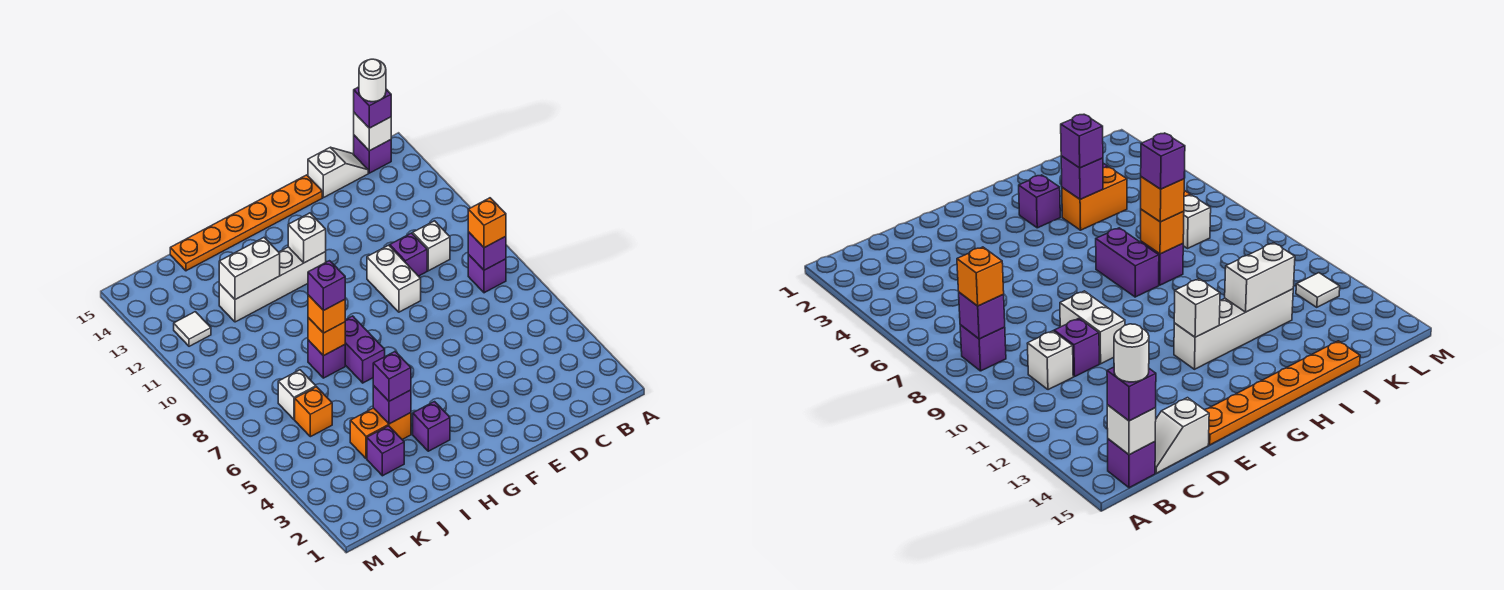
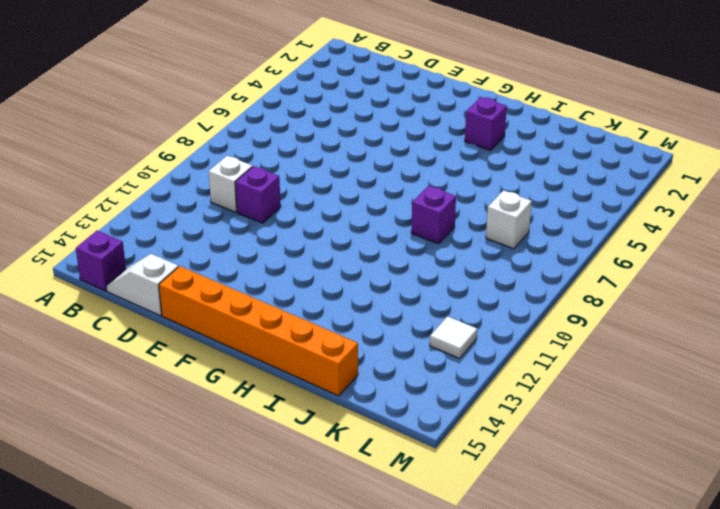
orange 1x6 brick [159,266,358,396] -> orange 1x6 plate [170,175,322,271]
none -> purple 1x1 brick [468,254,506,293]
none -> white 1x2 brick [367,245,421,312]
none -> white 1x4 brick [219,247,326,322]

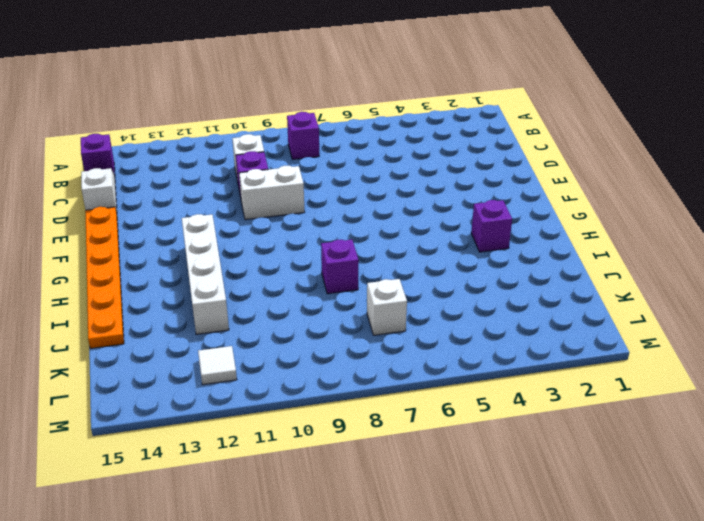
none -> purple 1x2 brick [345,316,385,383]
none -> orange 1x2 brick [350,408,411,459]
none -> purple 1x1 brick [367,426,404,476]

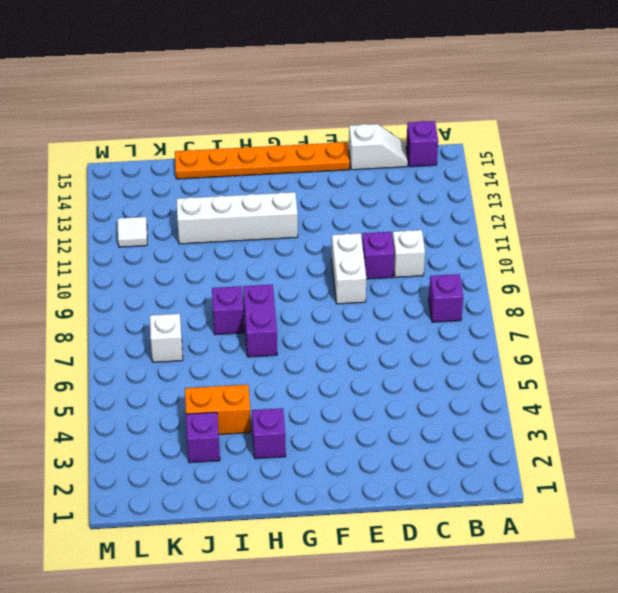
none -> orange 1x1 brick [295,387,332,437]
none -> purple 1x1 brick [468,232,506,270]
none -> white 1x1 brick [354,113,391,151]

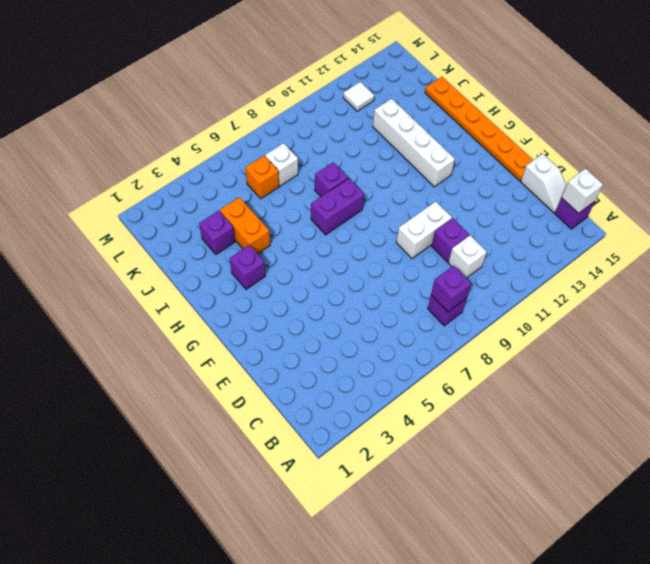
none -> white 1x1 brick [288,213,326,263]
none -> purple 1x1 brick [373,386,411,424]
none -> orange 1x1 brick [308,318,345,356]

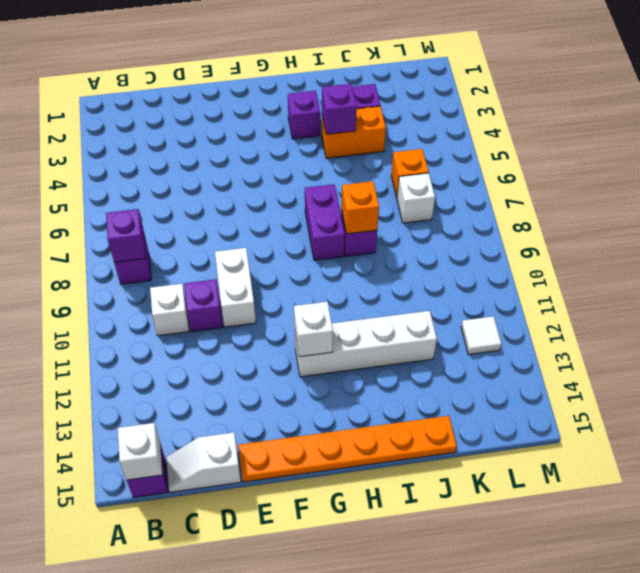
none -> white 1x2 brick [219,238,280,299]
none -> orange 1x1 brick [468,198,506,248]
none -> purple 1x1 brick [354,87,391,128]

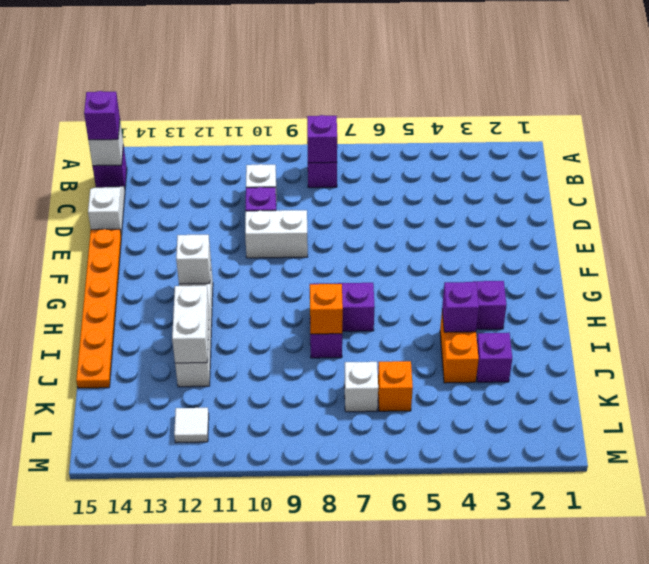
none -> orange 1x1 brick [468,198,506,248]
none -> purple 1x1 brick [373,352,411,401]
none -> orange 1x1 brick [308,295,345,333]

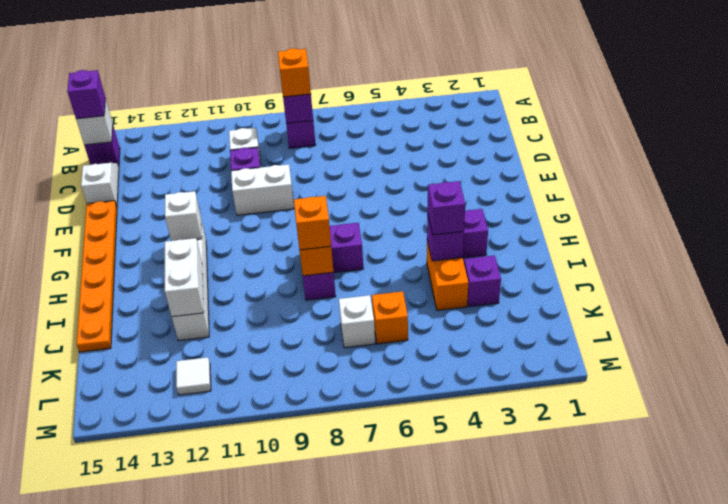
none -> white 1x1 round brick [359,59,386,102]
none -> purple 1x1 brick [308,261,345,311]

